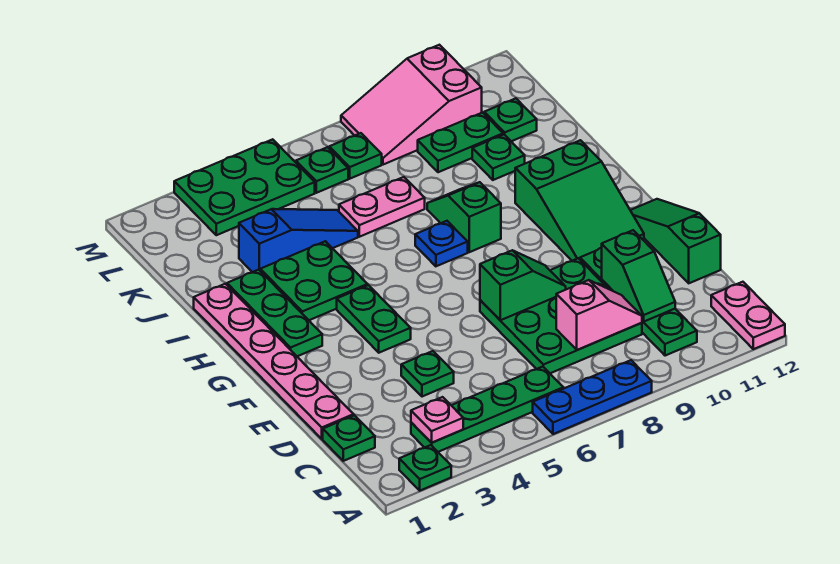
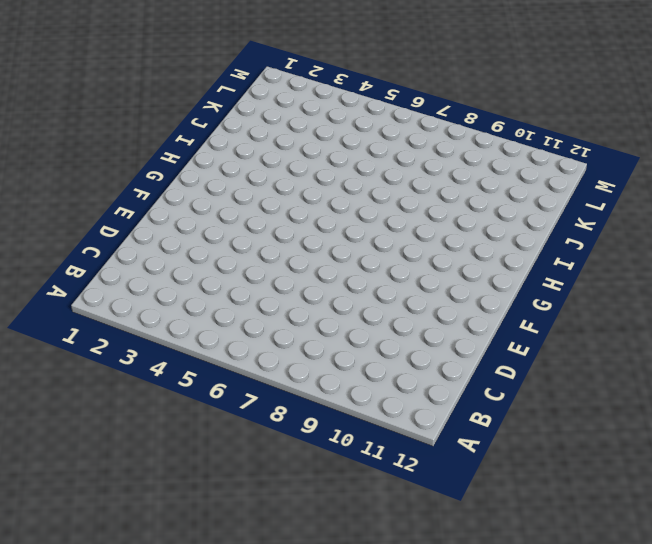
none -> green 1x1 plate [399,445,451,491]
none -> blue 1x3 plate [533,360,652,434]
none -> pink 1x2 plate [711,282,785,349]

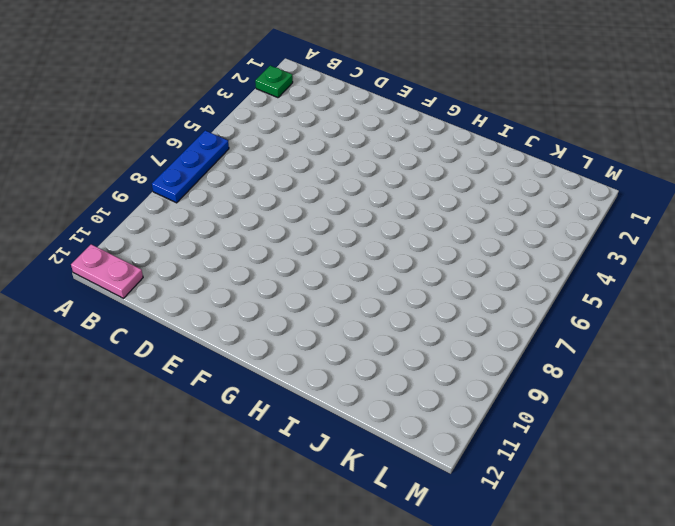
none -> green 1x4 plate [411,367,563,452]
none -> green 1x4 plate [580,248,697,356]
none -> green 1x1 plate [323,415,375,461]

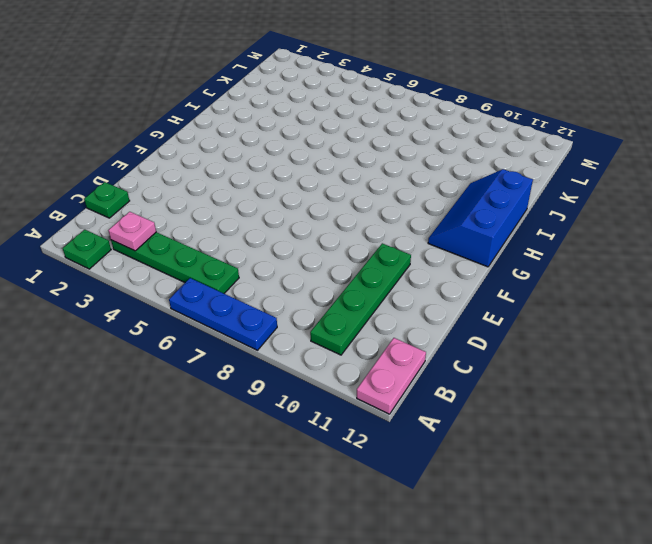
blue 2x3 slope [428,169,533,267] -> green 2x3 slope [515,140,644,261]
none -> green 3x3 plate [480,258,642,373]
none -> pink 1x6 plate [194,284,354,439]
none -> green 1x1 plate [401,351,454,397]

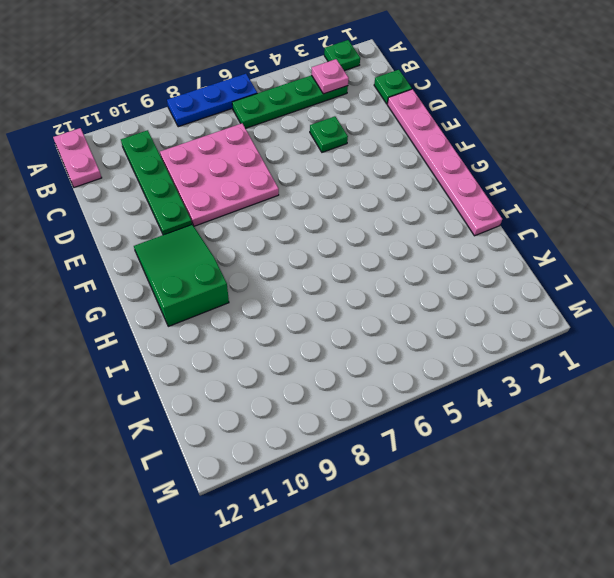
pink 3x3 plate [160,123,279,226] -> green 3x3 plate [480,258,642,373]
none -> green 1x3 slope [630,199,721,283]
none -> green 1x2 plate [337,285,411,353]
none -> green 1x3 plate [227,270,322,356]

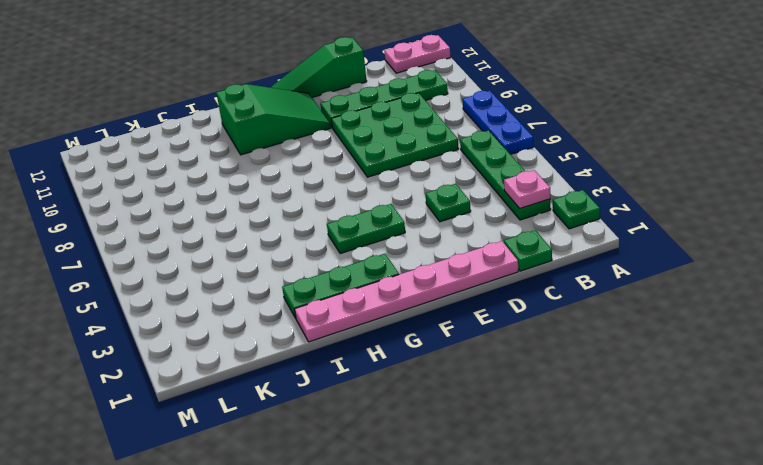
none -> green 2x2 plate [260,241,368,320]
none -> blue 1x1 plate [415,221,468,266]
none -> green 1x2 slope [427,182,501,252]

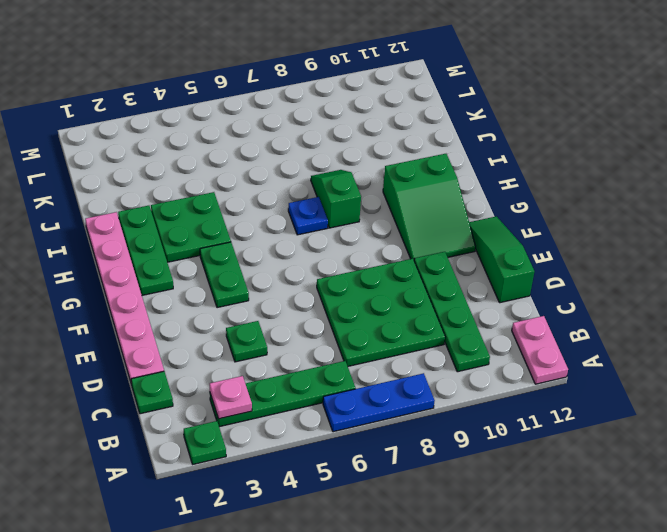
none -> blue 1x3 slope [239,209,358,272]
none -> pink 1x2 plate [339,177,425,237]
none -> green 1x1 plate [472,135,525,180]

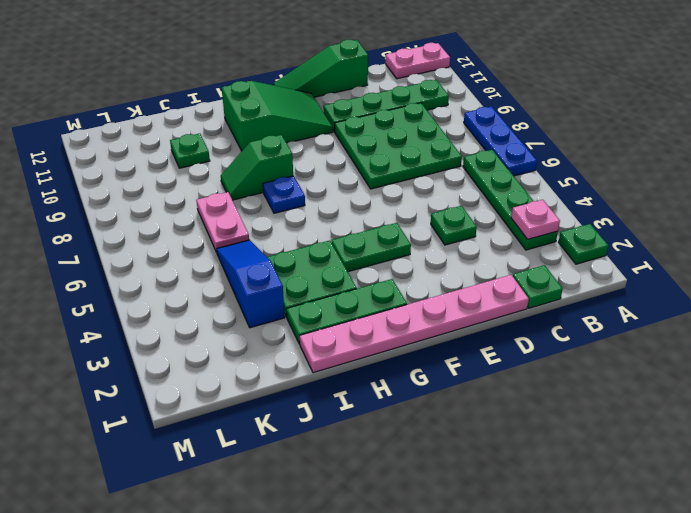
none -> green 1x2 plate [418,113,503,172]
none -> green 1x1 plate [484,98,537,141]
none -> green 2x3 plate [174,139,315,235]

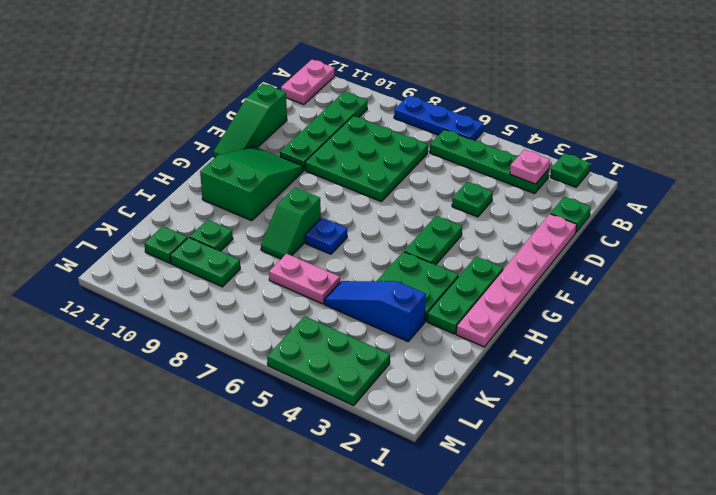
none -> green 1x1 plate [296,147,348,193]
none -> green 1x1 plate [329,133,382,179]
none -> pink 2x3 slope [341,45,482,165]

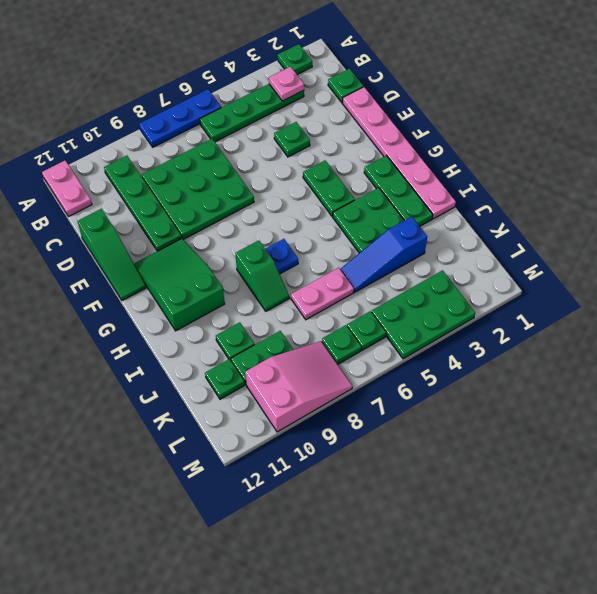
none -> pink 1x2 slope [556,280,642,350]
none -> green 1x2 slope [602,230,675,322]
none -> green 1x2 slope [480,250,566,320]

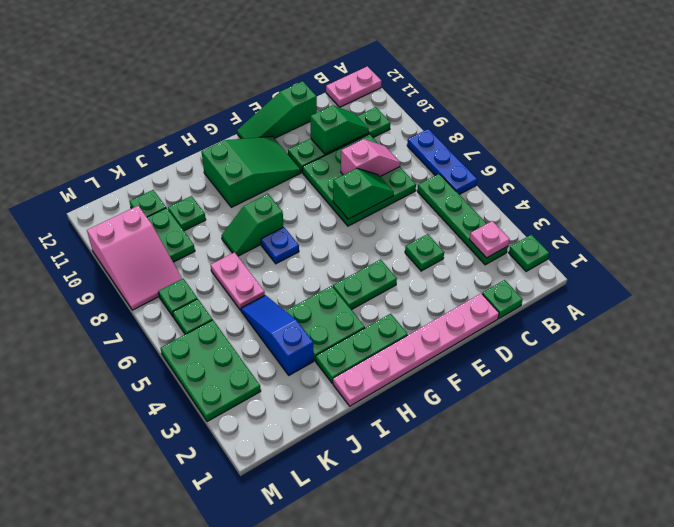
pink 1x2 slope [341,139,400,176] -> pink 1x2 slope turned to [556,280,642,350]
green 1x2 slope [333,168,394,219] -> green 1x2 slope turned to [480,250,566,320]

